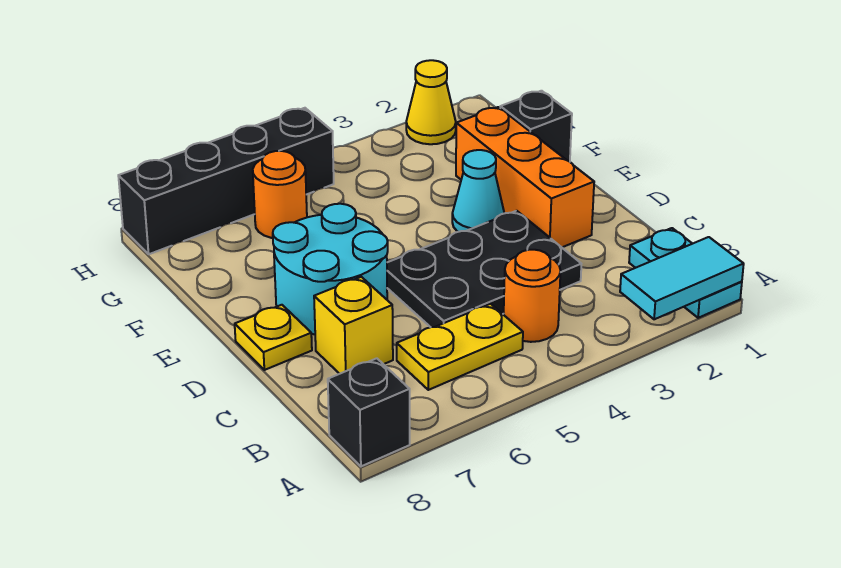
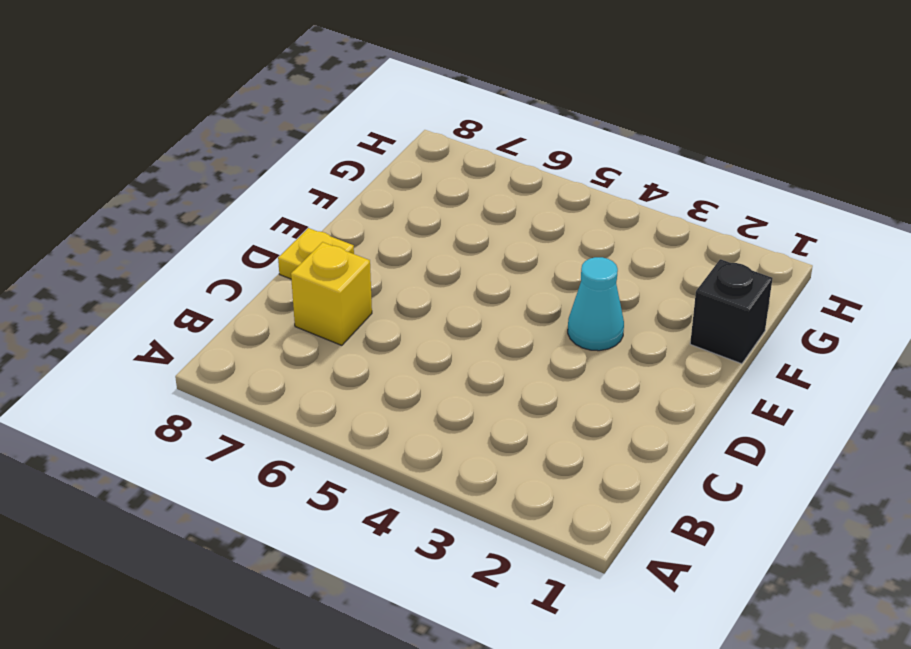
none -> cyan 1x2 plate [629,228,742,318]
none -> black 1x1 brick [328,358,410,466]
none -> orange 1x1 round brick [504,250,561,342]

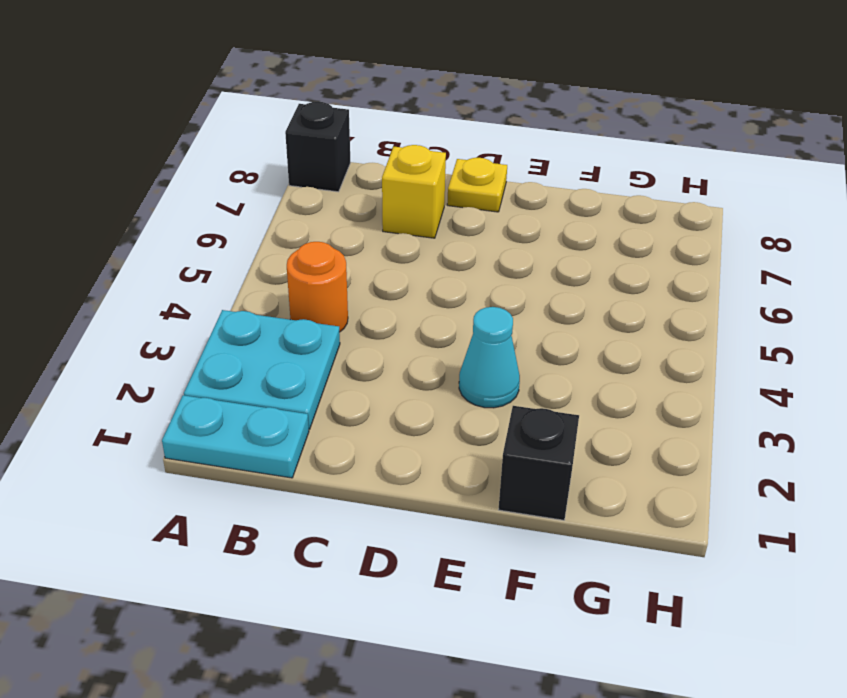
cyan 2x2 plate [184,310,340,429] -> none
none -> yellow 1x2 plate [397,304,523,390]
none -> black 2x3 plate [387,211,581,327]
none -> orange 1x3 brick [456,107,594,247]

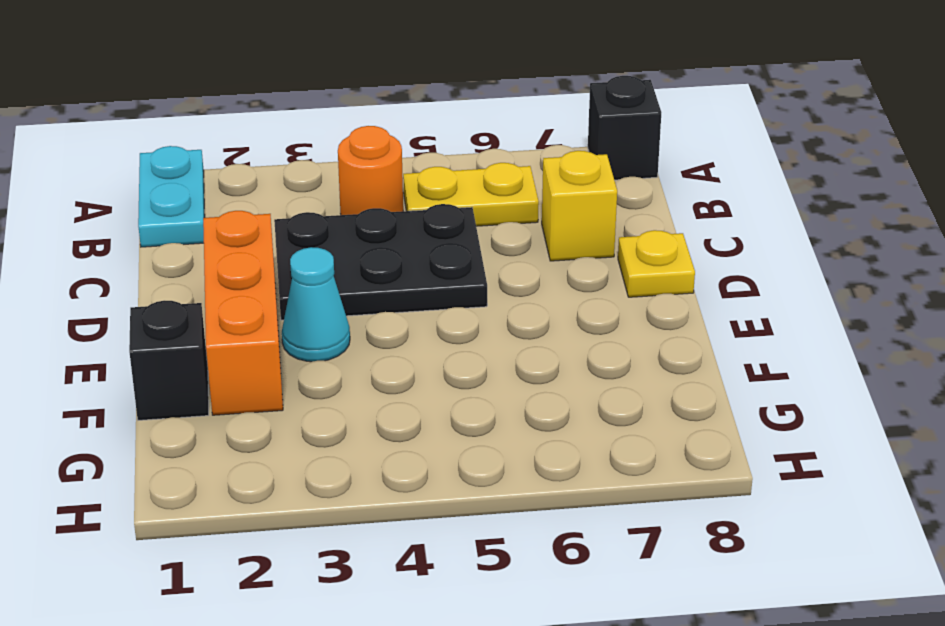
none -> cyan 2x2 round brick [273,204,388,334]
none -> orange 1x1 round brick [253,151,307,238]
none -> yellow 1x1 cone [406,60,456,144]

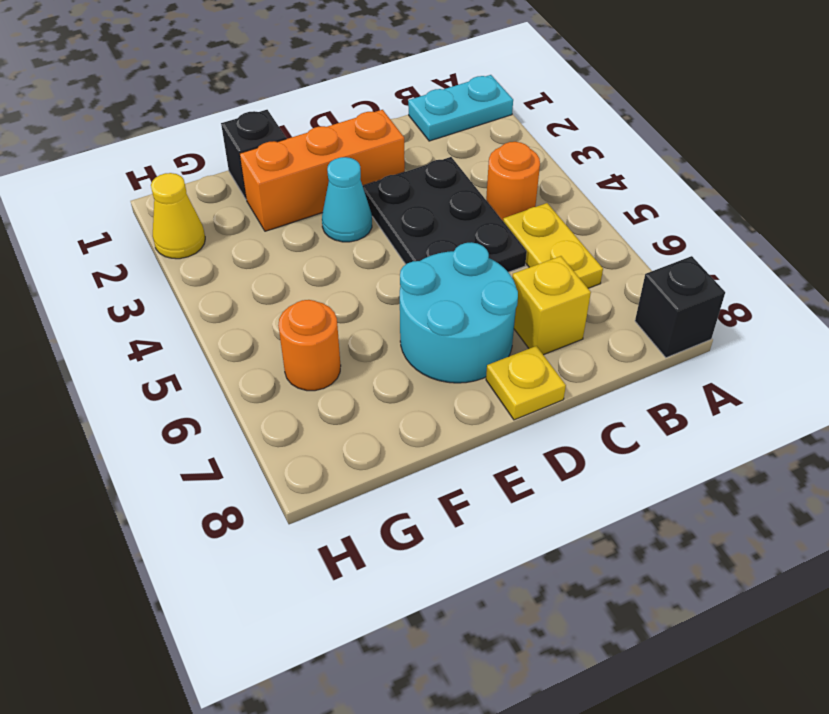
none -> black 1x4 brick [118,108,334,254]
none -> cyan 1x2 tile [620,237,744,319]

